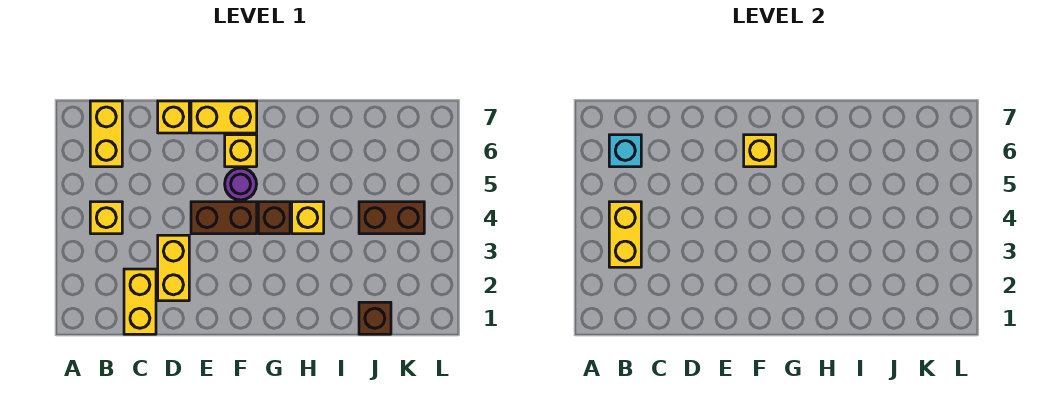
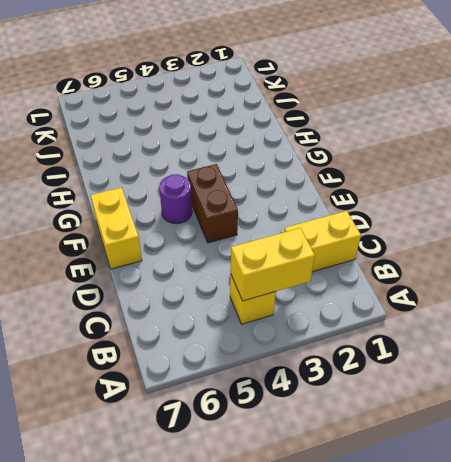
none -> yellow 1x2 brick [90,101,122,167]
none -> yellow 1x2 brick [158,235,189,301]
none -> yellow 1x1 brick [158,101,189,133]

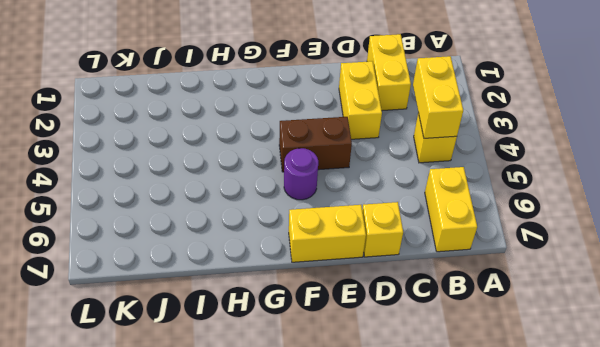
none -> yellow 1x1 brick [225,135,257,167]
none -> brown 1x1 brick [258,202,290,234]
none -> yellow 1x1 brick [292,202,324,234]

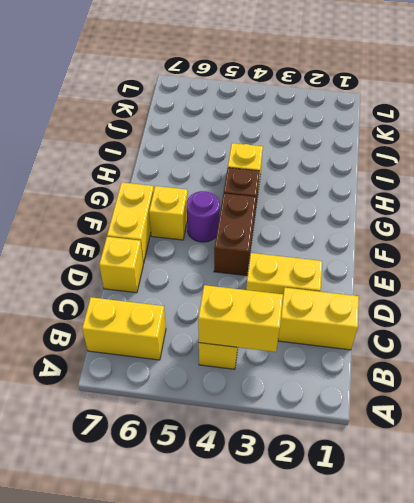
none -> brown 1x1 brick [359,302,391,334]
none -> brown 1x2 brick [359,202,424,234]
none -> cyan 1x1 brick [609,135,641,167]

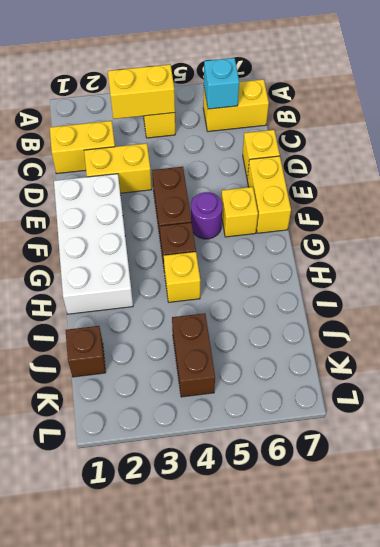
white 2x4 brick [54,174,133,314] -> none
none -> yellow 1x1 brick [744,135,776,167]

